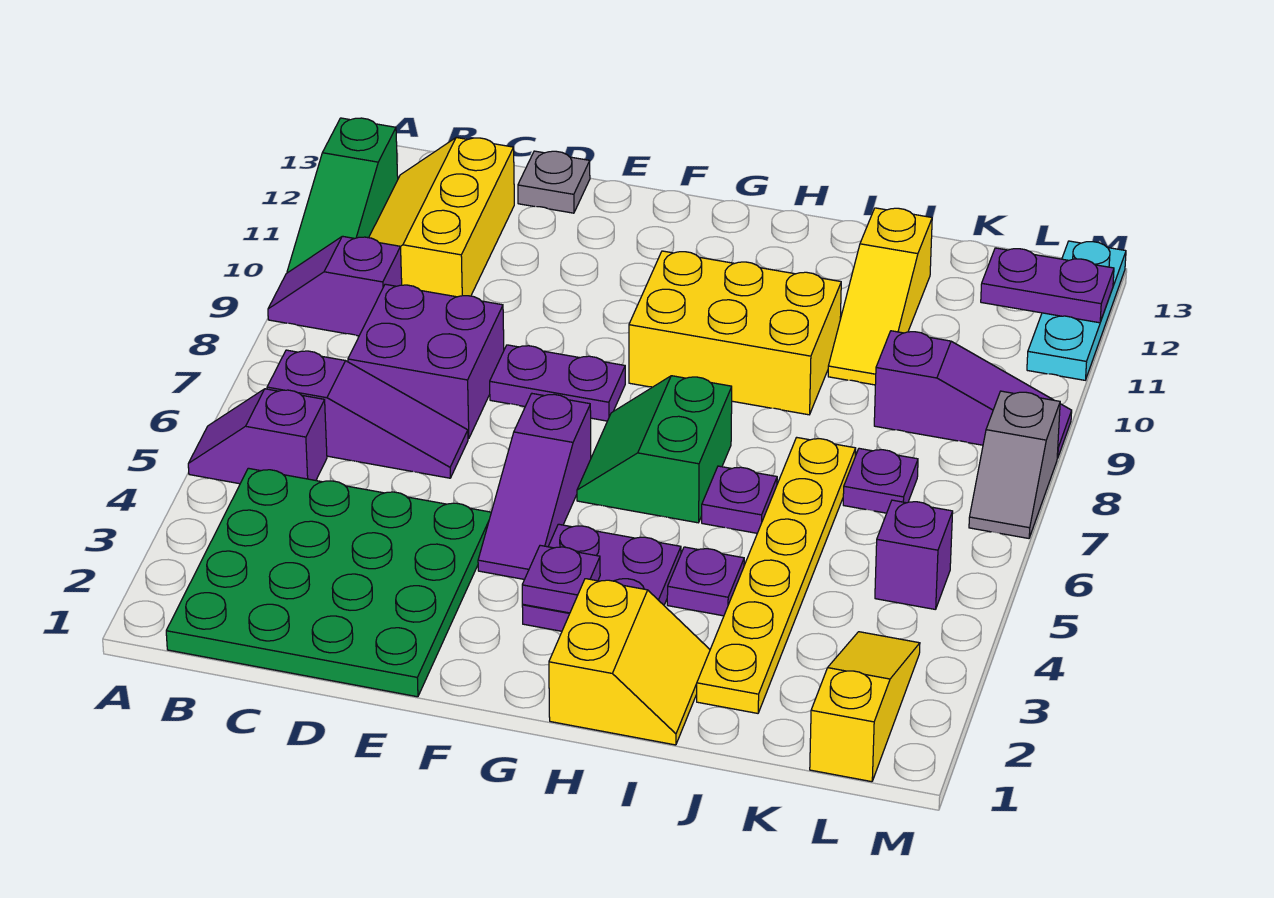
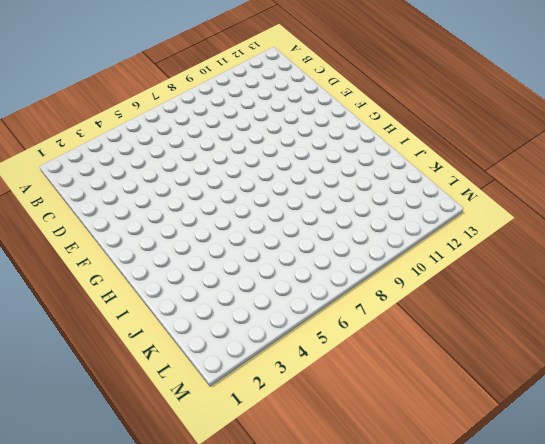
none -> purple 1x2 slope [188,389,327,484]
none -> purple 1x2 slope [268,236,402,336]
none -> green 1x3 slope [287,118,398,273]

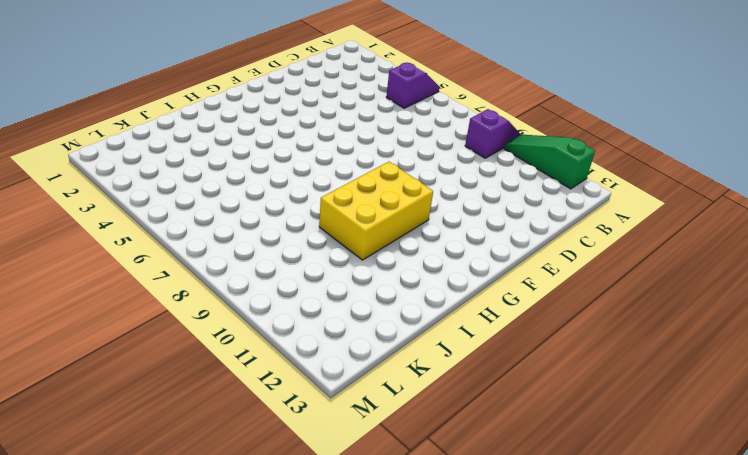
none -> green 4x4 plate [166,468,491,697]
none -> purple 1x3 slope [267,350,468,478]
none -> yellow 2x3 slope [369,137,514,297]

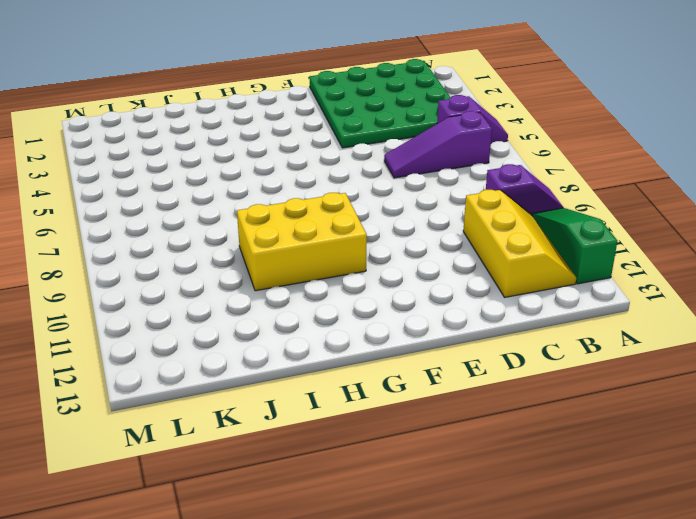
none -> purple 2x2 brick [348,284,504,439]
none -> grey 1x1 plate [518,151,590,213]
none -> purple 1x2 plate [490,345,625,421]

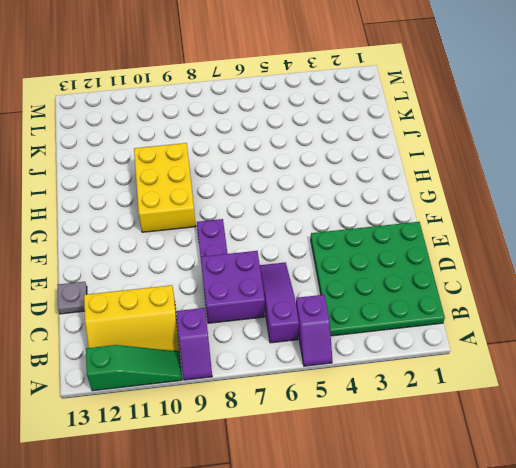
none -> purple 1x3 slope [478,394,591,579]
none -> purple 2x2 plate [522,524,681,631]
none -> green 2x2 slope [577,376,732,523]

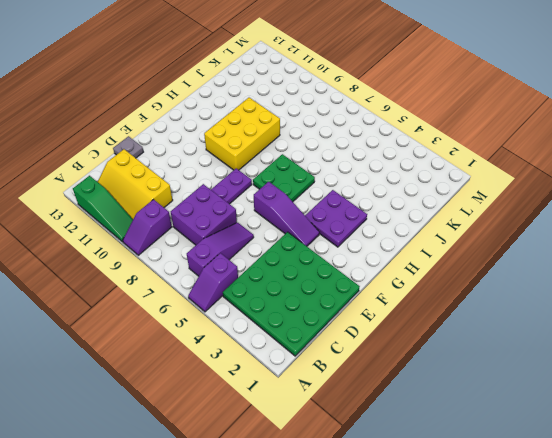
green 2x2 plate [253,154,315,202] -> green 2x2 slope [577,376,732,523]
none -> yellow 2x2 slope [549,579,710,745]
none -> purple 1x1 plate [667,547,744,616]
none -> purple 1x1 plate [702,466,777,533]

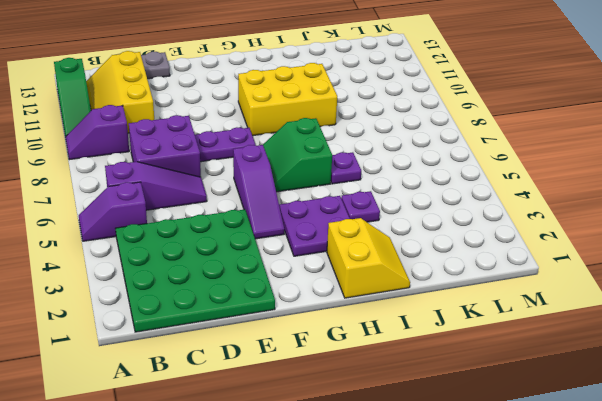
none -> yellow 1x6 plate [697,437,856,713]
none -> yellow 1x3 slope [828,208,932,385]
none -> purple 1x1 plate [843,448,918,513]

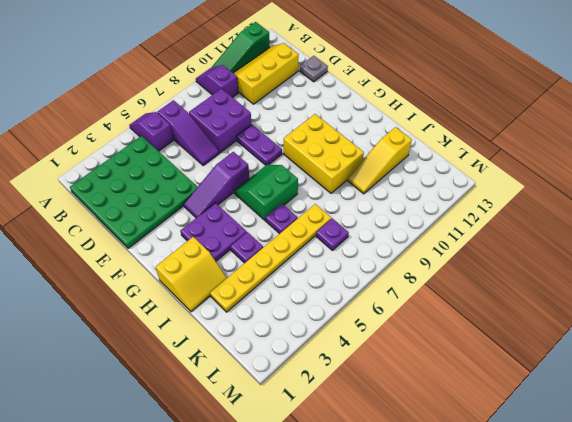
none -> purple 1x3 slope [874,331,1072,458]
none -> yellow 1x3 slope [810,632,920,782]
none -> purple 1x1 brick [875,500,953,610]

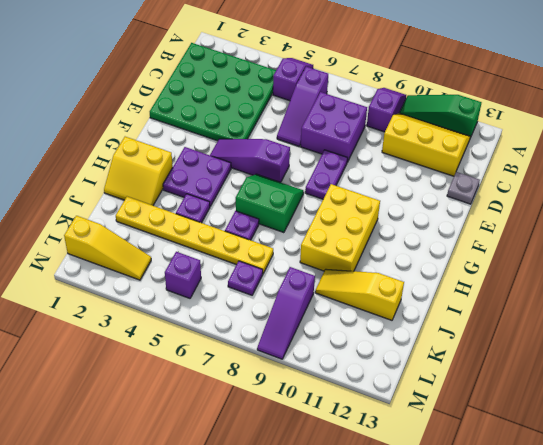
none -> grey 1x2 slope [969,391,1060,538]
none -> cyan 1x3 plate [1027,241,1126,380]
none -> purple 1x1 plate [522,545,600,613]

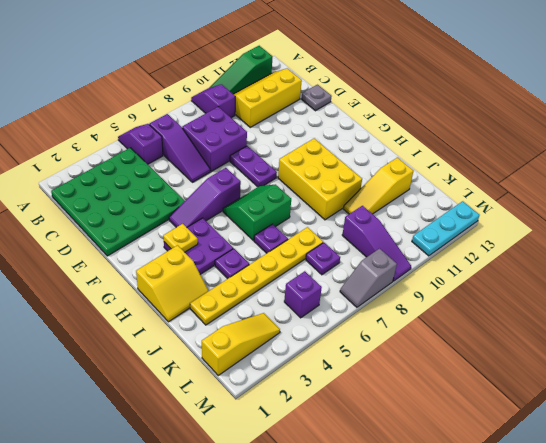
yellow 1x1 plate [163,224,198,252] -> purple 1x1 plate [522,545,600,613]
none -> purple 1x2 plate [981,248,1114,323]

